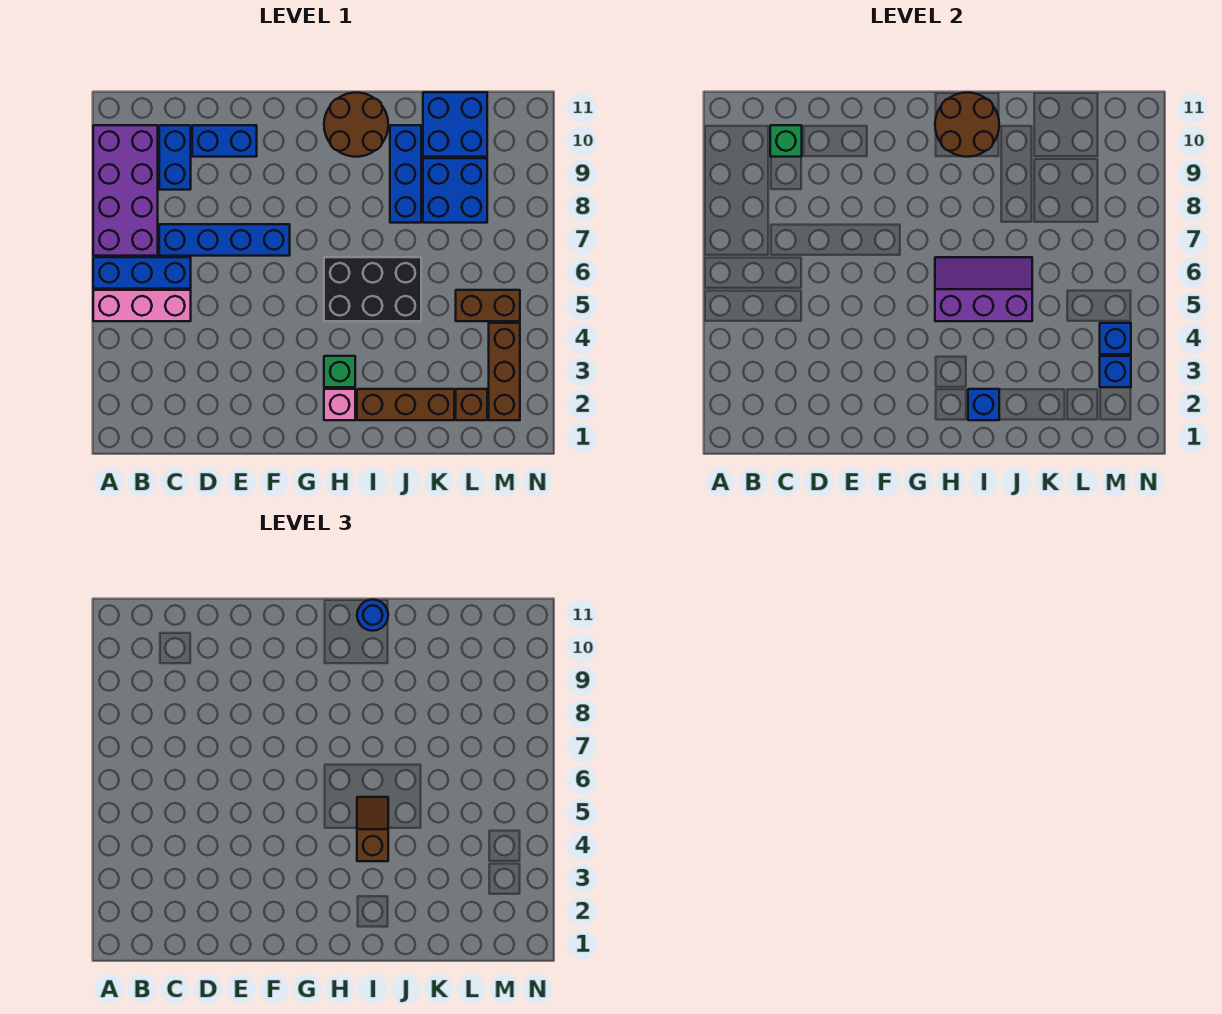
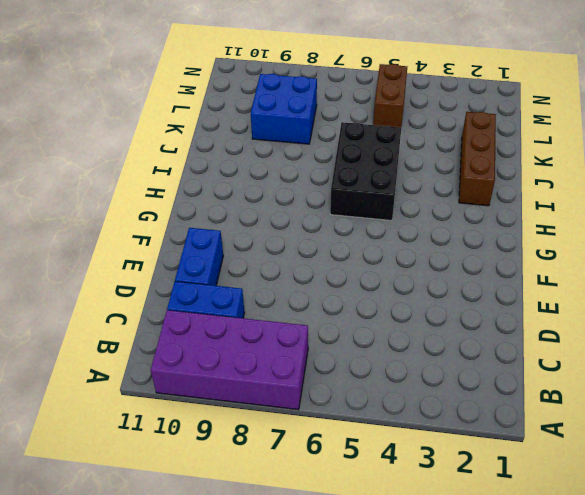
none -> pink 1x3 brick [93,290,191,321]
none -> blue 1x3 brick [93,257,191,289]
none -> blue 1x4 brick [159,224,290,256]

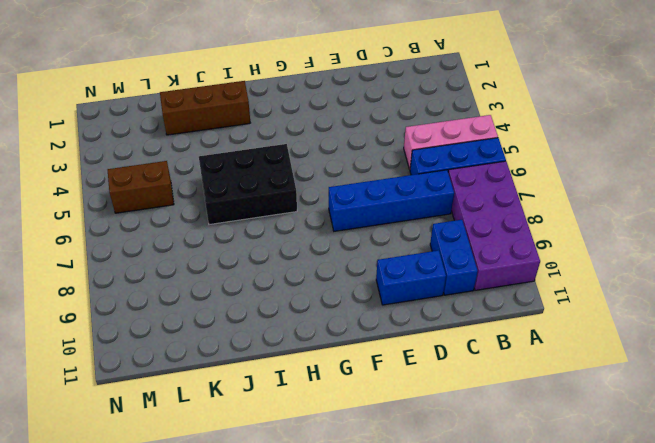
none -> pink 1x1 brick [324,389,355,420]
none -> green 1x1 brick [324,356,355,387]
none -> brown 2x2 round brick [324,93,388,157]

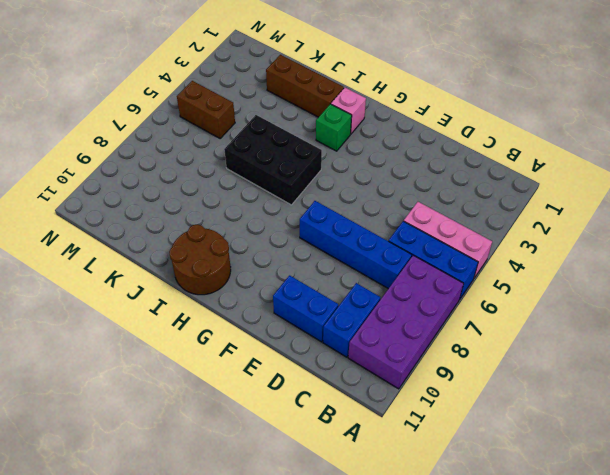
none -> blue 1x3 brick [390,125,421,223]
none -> blue 2x2 brick [423,158,487,223]
none -> blue 2x2 brick [423,92,487,157]

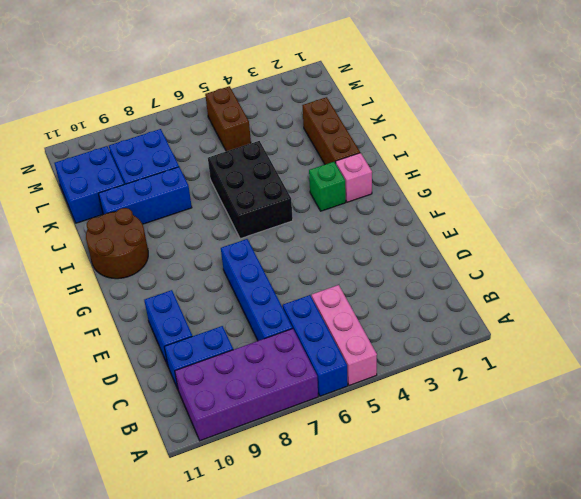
none -> brown 1x1 brick [456,389,487,420]
none -> brown 1x3 brick [489,323,520,420]
none -> green 1x1 brick [770,125,802,157]

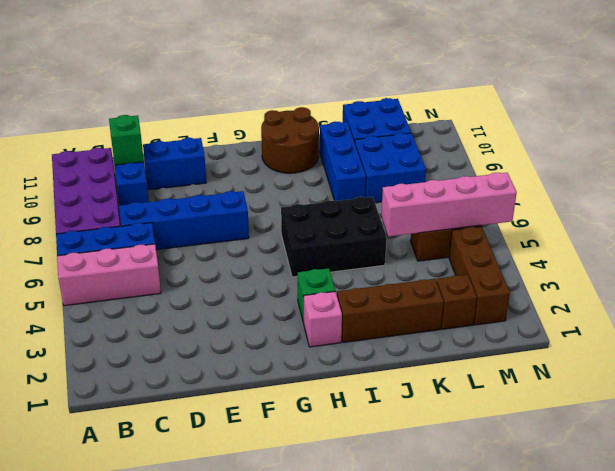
pink 1x4 brick [381,173,517,237] -> none
none -> purple 2x3 slope [935,257,1032,321]
none -> brown 2x2 round brick [935,93,999,157]
none -> blue 1x1 brick [968,389,999,420]

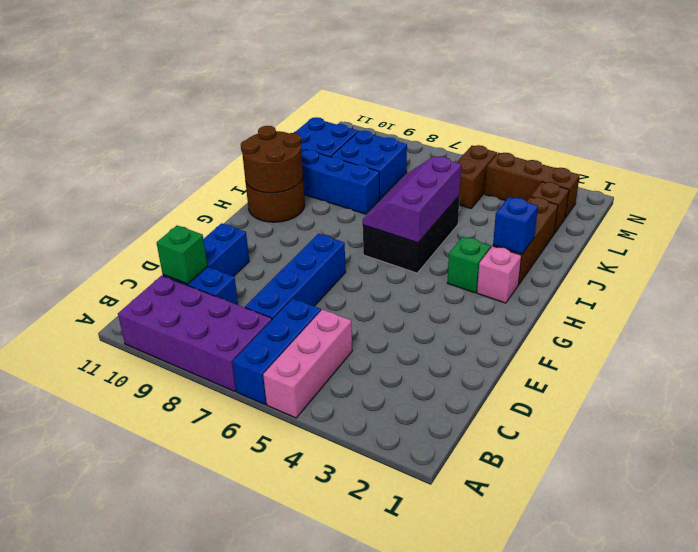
none -> blue 1x1 brick [1100,356,1131,387]
none -> blue 1x1 brick [1100,323,1131,354]
none -> brown 1x2 slope [357,797,388,861]

